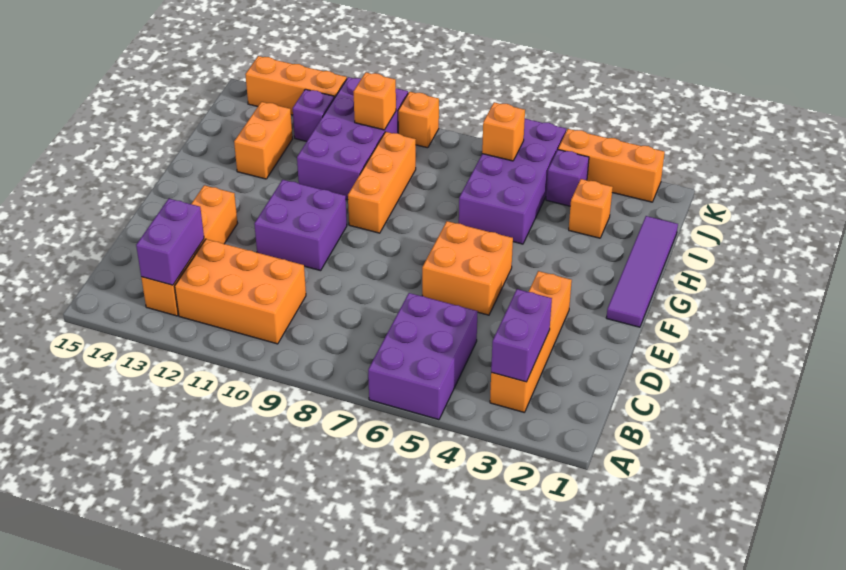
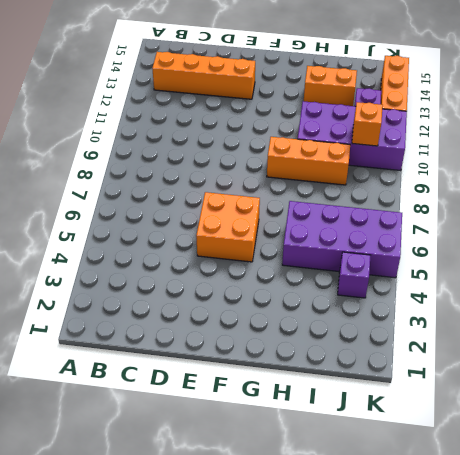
none -> purple 2x3 brick [368,293,478,420]
none -> orange 1x4 brick [490,271,572,412]
none -> orange 2x3 brick [175,239,306,344]

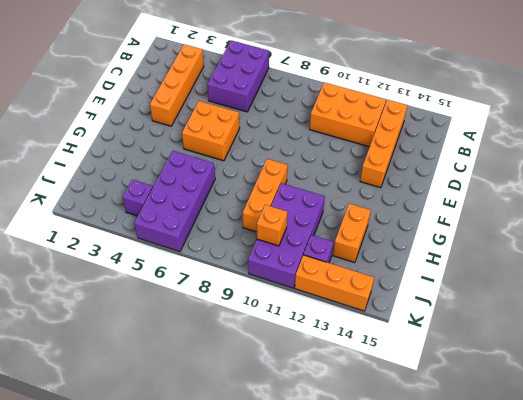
none -> purple 2x2 brick [254,180,347,271]
none -> purple 1x4 tile [606,216,678,327]
none -> orange 1x1 brick [569,179,613,238]

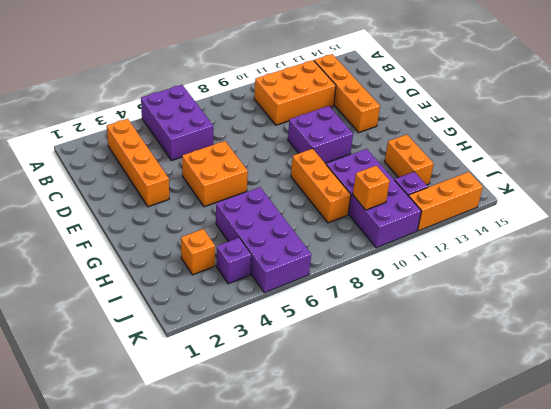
none -> purple 1x4 tile [606,216,678,327]
none -> orange 1x3 brick [558,129,665,202]
none -> orange 1x1 brick [398,92,439,148]

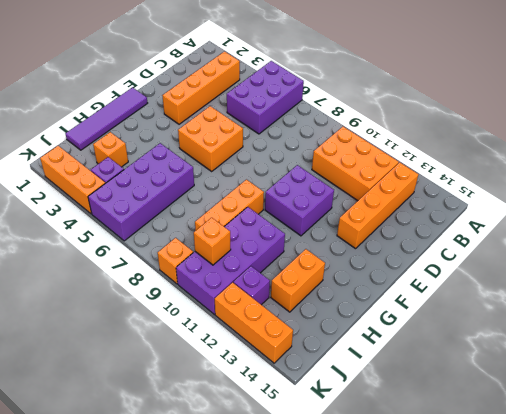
none -> purple 1x2 brick [491,289,552,382]
none -> purple 1x2 brick [136,199,204,285]
none -> orange 1x1 brick [482,102,525,161]

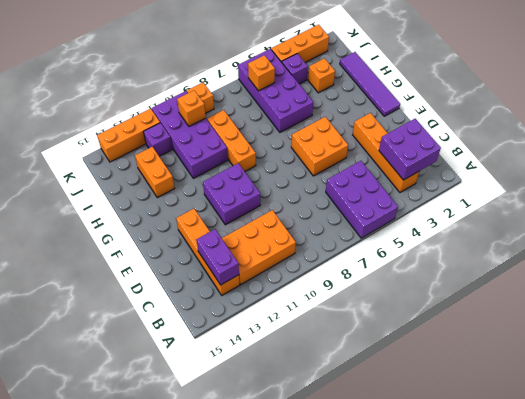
purple 2x2 brick [379,119,441,180] -> purple 1x2 brick [491,289,552,382]

